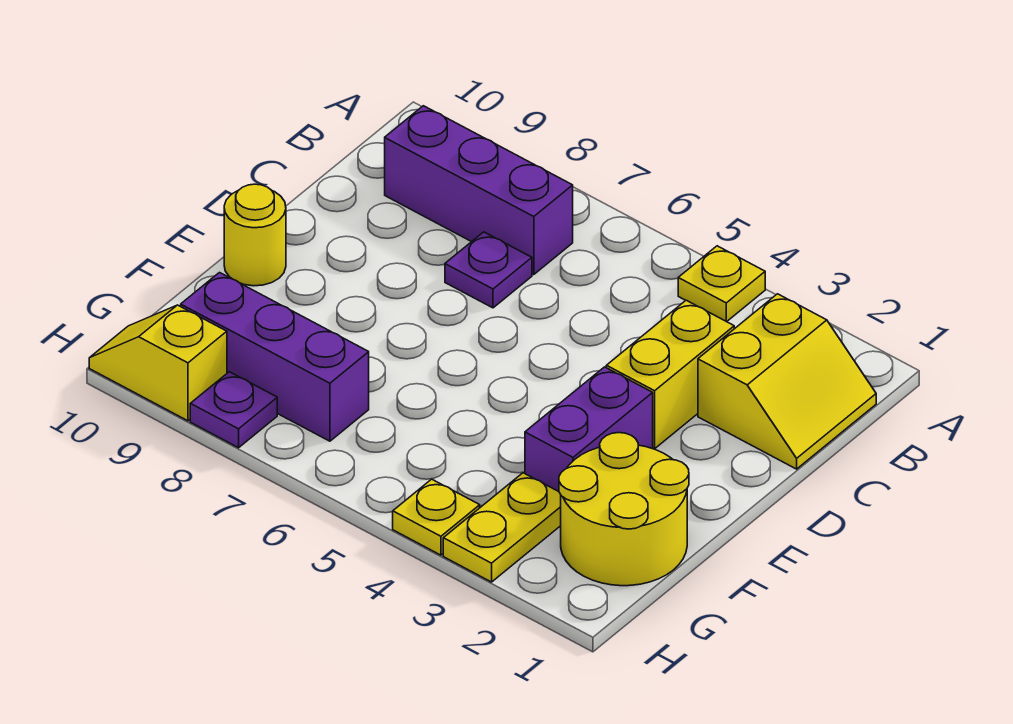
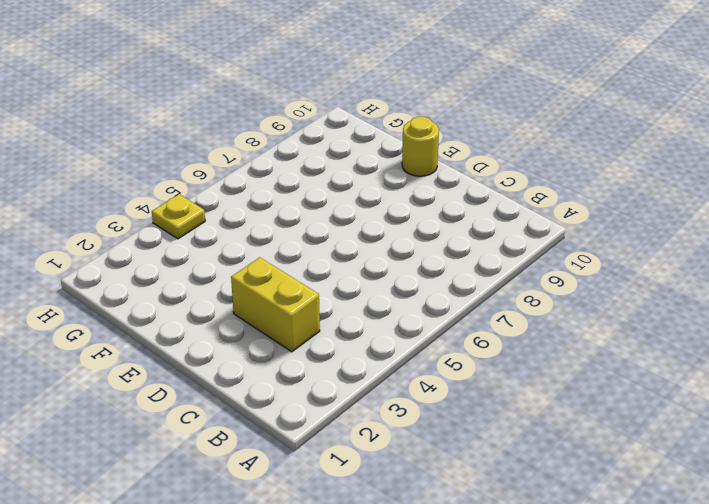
none -> yellow 1x1 plate [678,246,765,322]
none -> yellow 2x2 slope [698,294,876,469]
none -> purple 1x3 brick [385,106,573,275]

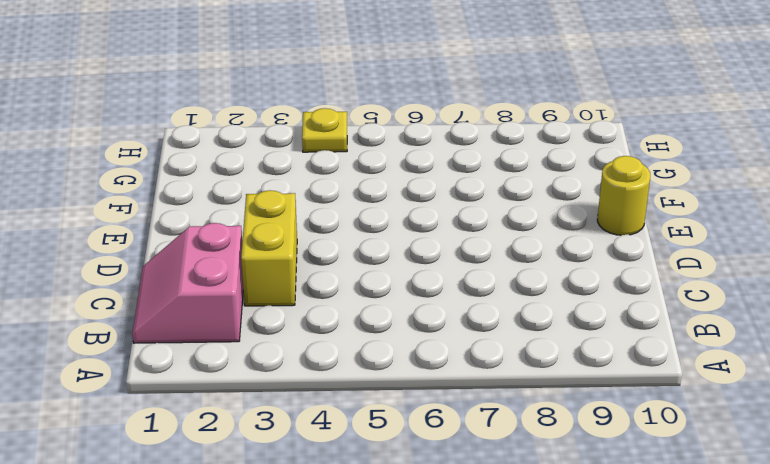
pink 2x2 slope [132,223,243,343] -> yellow 2x2 slope [698,294,876,469]
none -> yellow 1x1 plate [678,246,765,322]
none -> purple 1x3 brick [385,106,573,275]
none -> purple 1x1 plate [445,232,532,308]

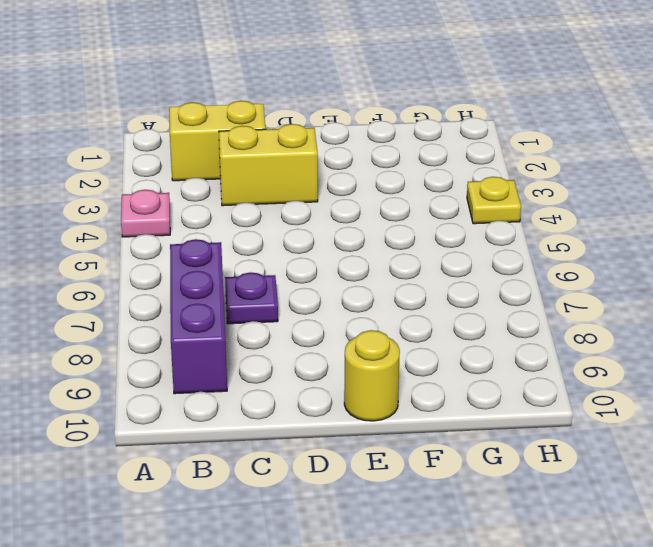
pink 1x1 plate [121,190,170,237] -> yellow 1x1 plate [678,246,765,322]
none -> purple 1x2 brick [525,367,653,492]
none -> yellow 2x2 round brick [559,433,689,586]
none -> yellow 1x2 plate [443,473,561,582]

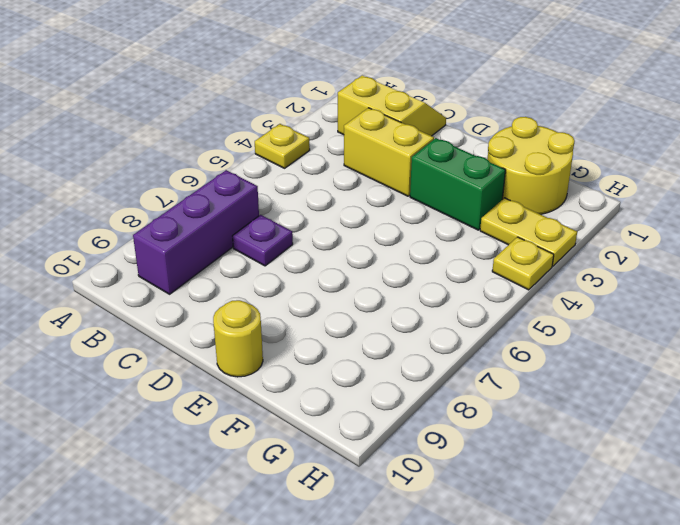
green 1x2 brick [410,138,505,230] -> purple 1x2 brick [525,367,653,492]
none -> purple 1x3 brick [181,273,369,441]
none -> purple 1x1 plate [190,372,277,448]
none -> yellow 1x2 slope [89,305,227,421]

